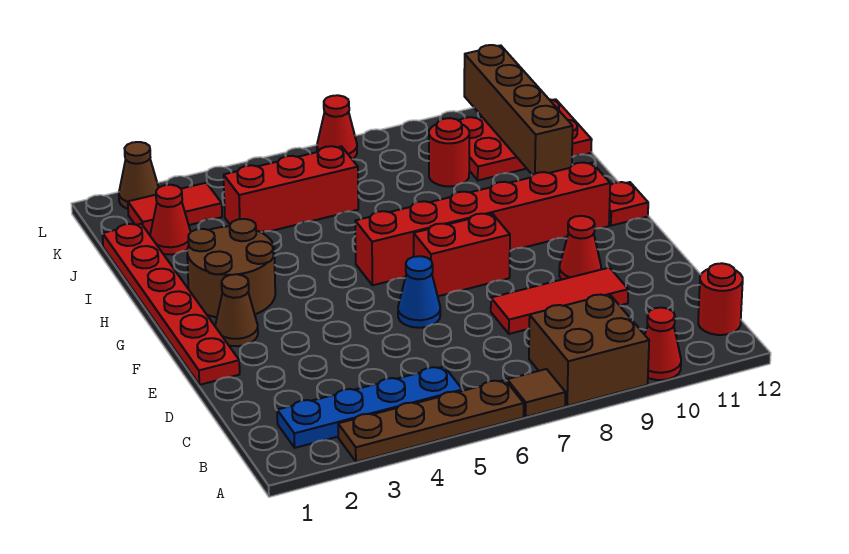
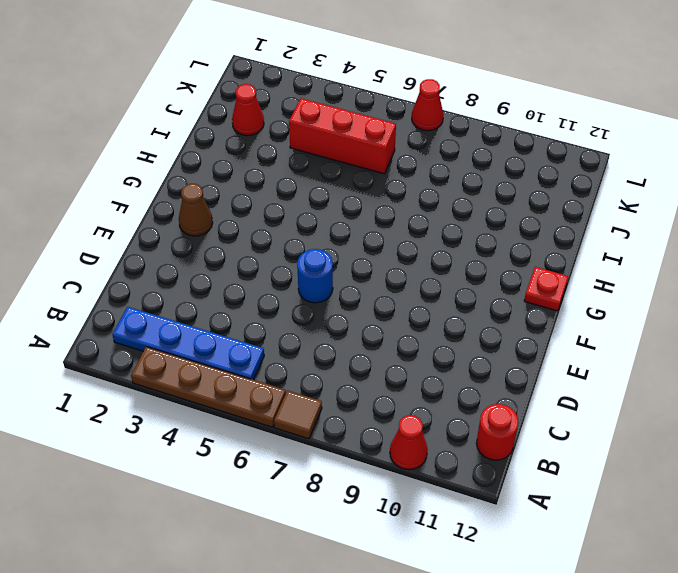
blue 1x1 round brick [297,249,333,303] -> blue 1x1 cone [398,256,440,328]
none -> brown 2x2 brick [529,294,649,406]
none -> red 1x3 tile [491,268,628,334]
none -> red 1x6 plate [103,224,240,385]

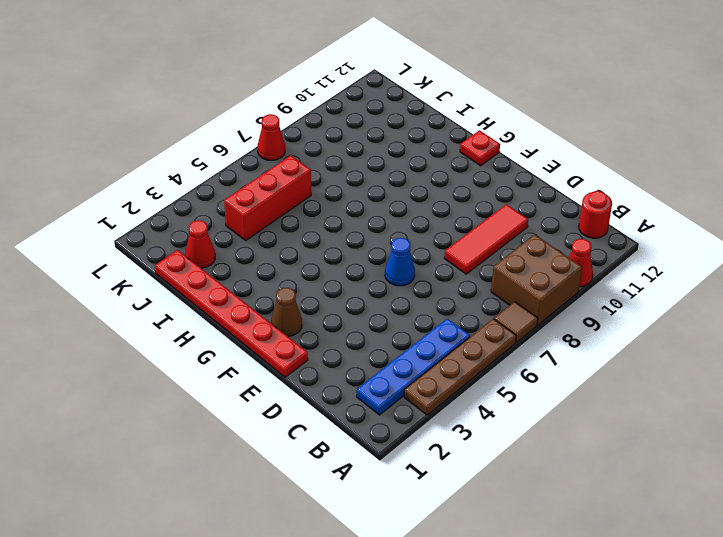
none -> red 1x1 cone [559,216,601,280]
none -> red 1x2 brick [414,214,510,296]
none -> brown 2x2 round brick [187,219,275,317]

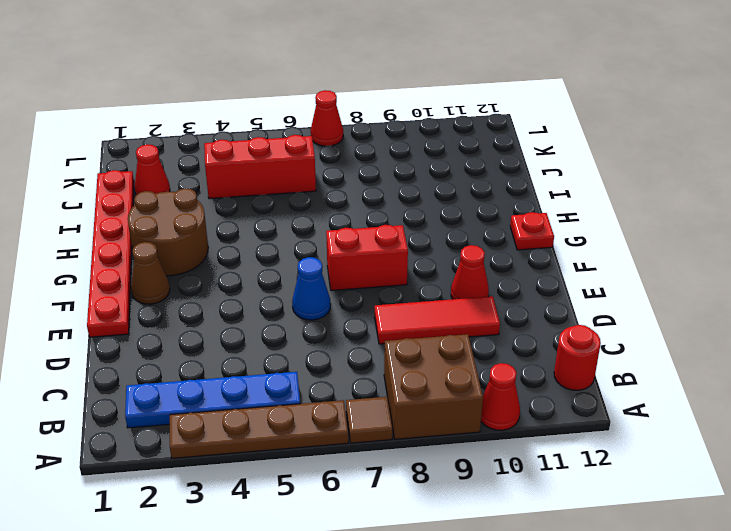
none -> red 1x6 brick [355,163,610,285]
none -> red 1x1 round brick [429,118,469,186]
none -> red 2x3 plate [459,99,592,180]

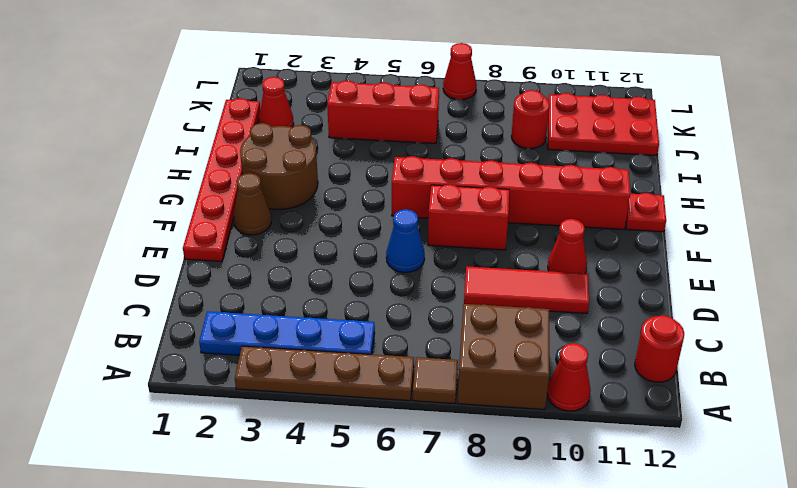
none -> red 1x2 tile [128,183,222,235]
none -> brown 1x1 cone [119,142,159,209]
none -> brown 1x4 brick [464,45,573,175]

